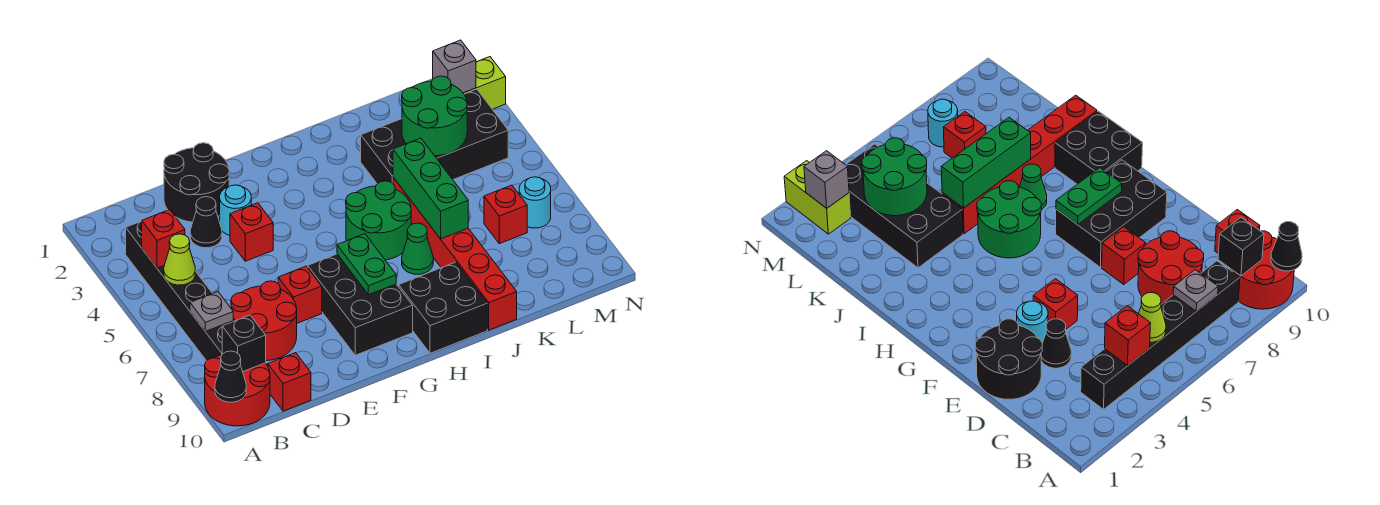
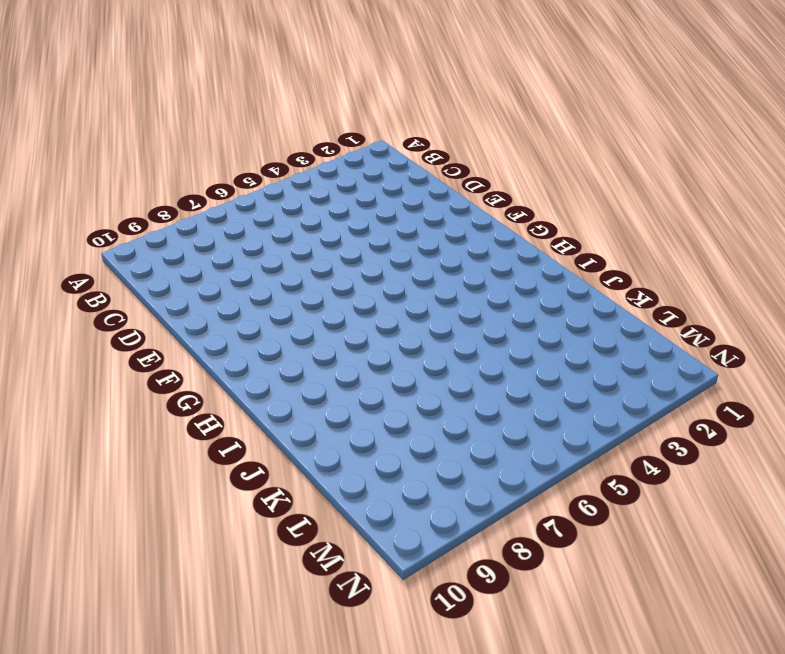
none -> red 2x2 round brick [205,354,270,426]
none -> black 1x6 brick [126,221,234,361]
none -> red 2x2 round brick [231,281,297,361]

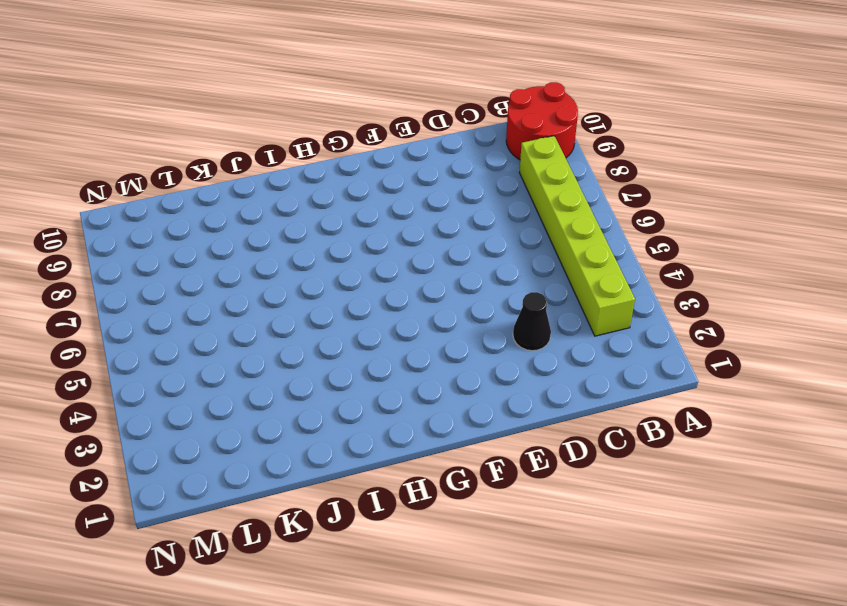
lime 1x6 brick [519,136,635,336] -> black 1x6 brick [126,221,234,361]
none -> red 2x2 round brick [231,281,297,361]
none -> red 1x1 brick [268,353,311,411]
none -> black 2x2 round brick [164,143,229,222]

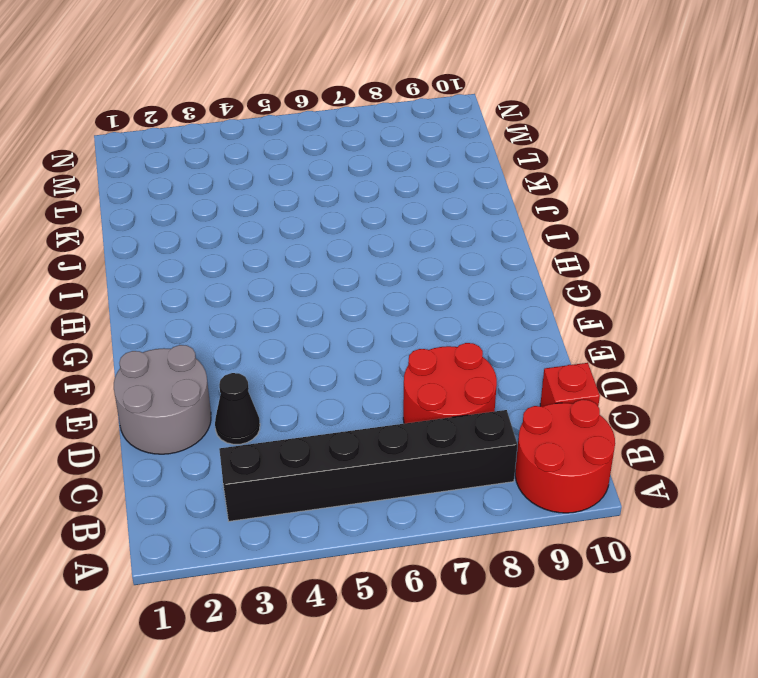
grey 2x2 round brick [114,345,211,454] -> black 2x2 round brick [164,143,229,222]
none -> cyan 1x1 round brick [220,185,251,235]
none -> red 1x1 brick [230,203,273,261]
none -> red 1x1 brick [278,266,322,323]

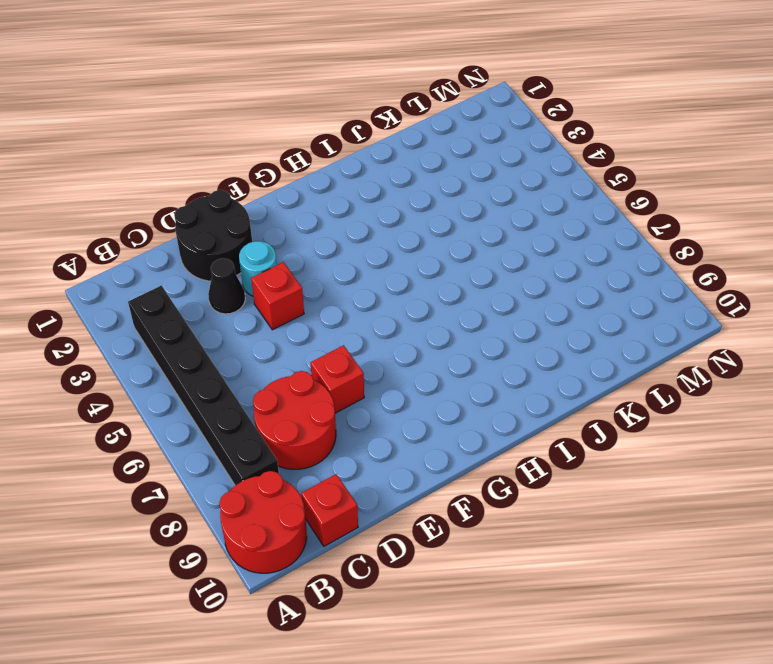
none -> black 2x3 brick [308,254,413,355]
none -> green 2x2 round brick [346,181,411,260]
none -> black 2x2 brick [399,262,487,353]

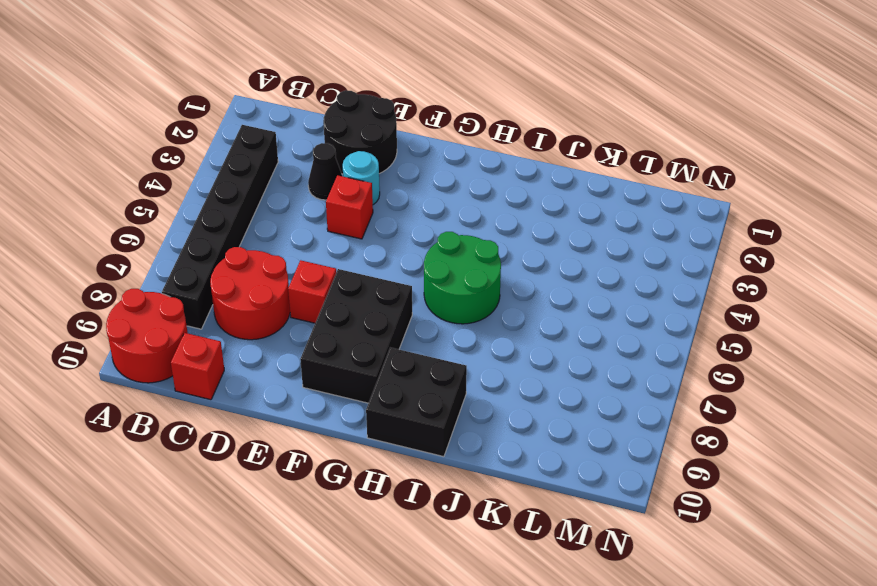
none -> green 1x1 cone [402,223,433,274]
none -> black 2x4 brick [361,89,508,184]
none -> red 1x6 brick [393,178,517,330]

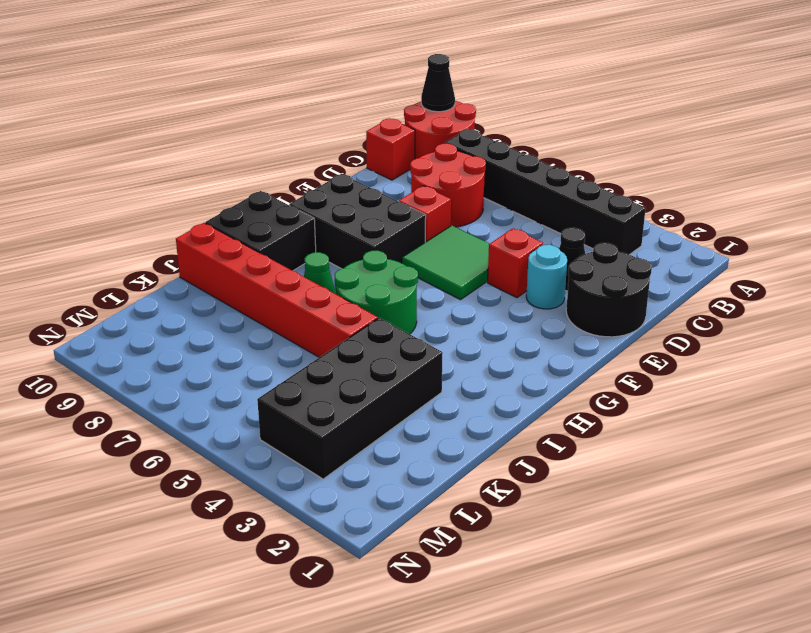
green 2x2 tile [402,225,489,300] -> none
none -> red 1x1 brick [484,185,527,244]
none -> lime 1x2 brick [463,57,506,109]
none -> cyan 1x1 round brick [519,177,551,228]

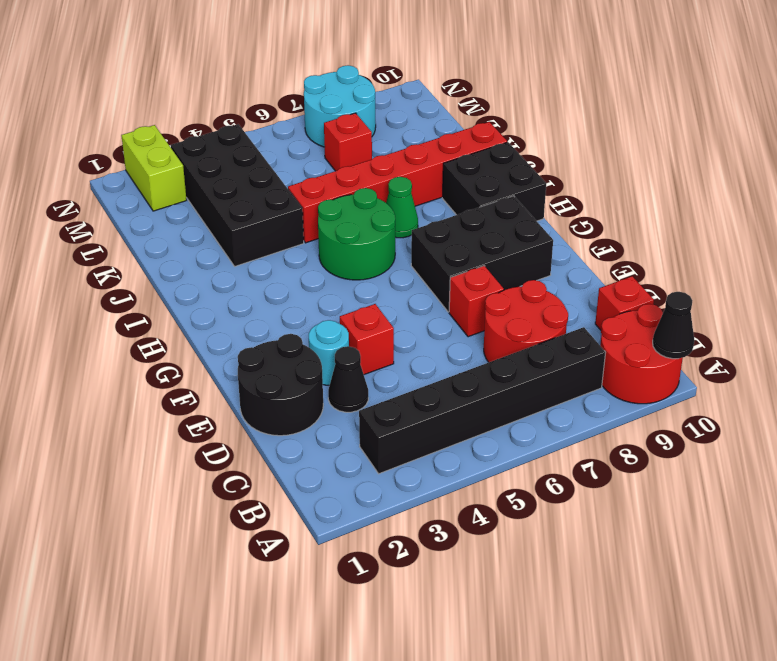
cyan 2x2 round brick [304,65,376,147] -> cyan 1x1 round brick [519,177,551,228]
none -> red 1x1 brick [142,210,185,268]
none -> lime 1x1 cone [164,234,195,285]
none -> grey 1x1 plate [190,292,233,331]

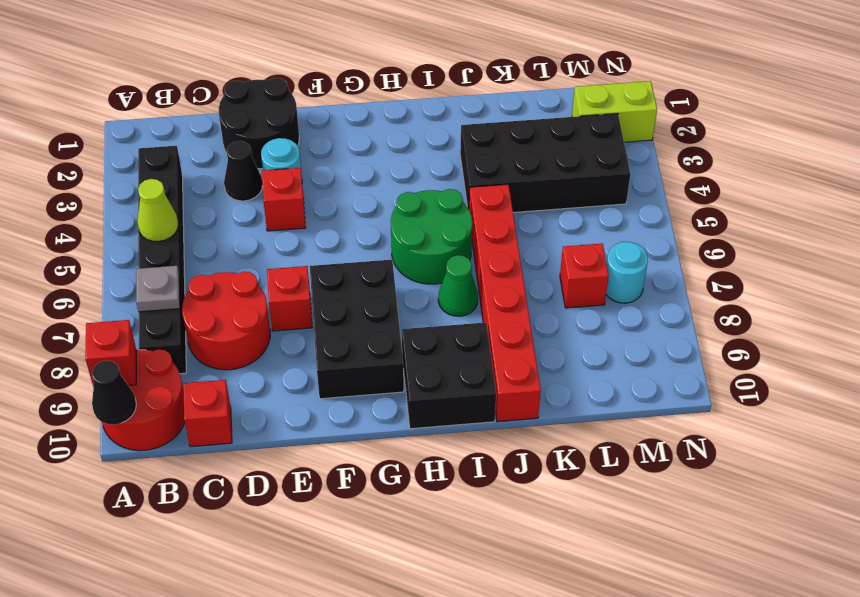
red 1x1 brick [85,320,136,387] -> red 1x1 brick moved to [142,210,185,268]
none -> black 1x1 brick [222,315,266,372]
none -> green 1x2 plate [337,234,396,295]
none -> green 1x3 brick [393,138,468,239]

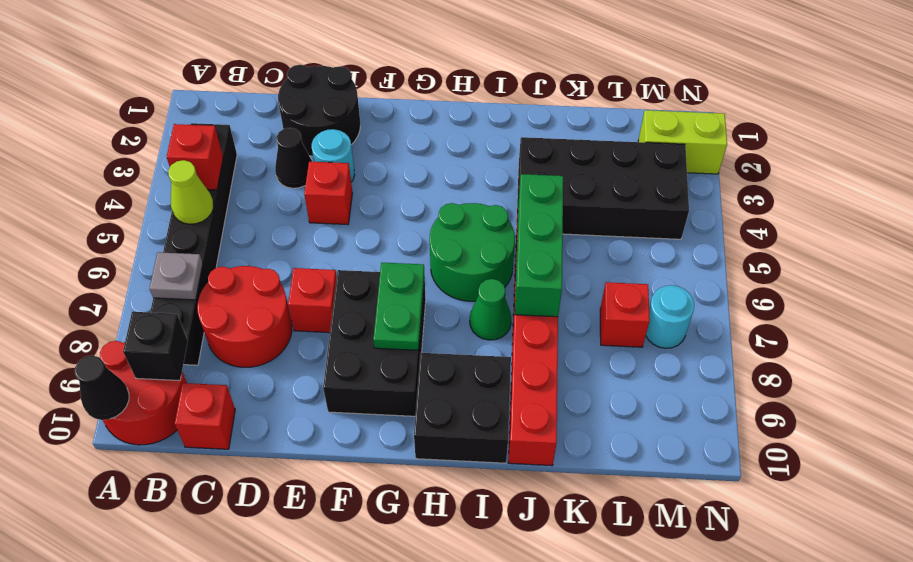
none -> green 2x2 round brick [402,76,467,156]
none -> grey 1x1 brick [433,40,476,93]

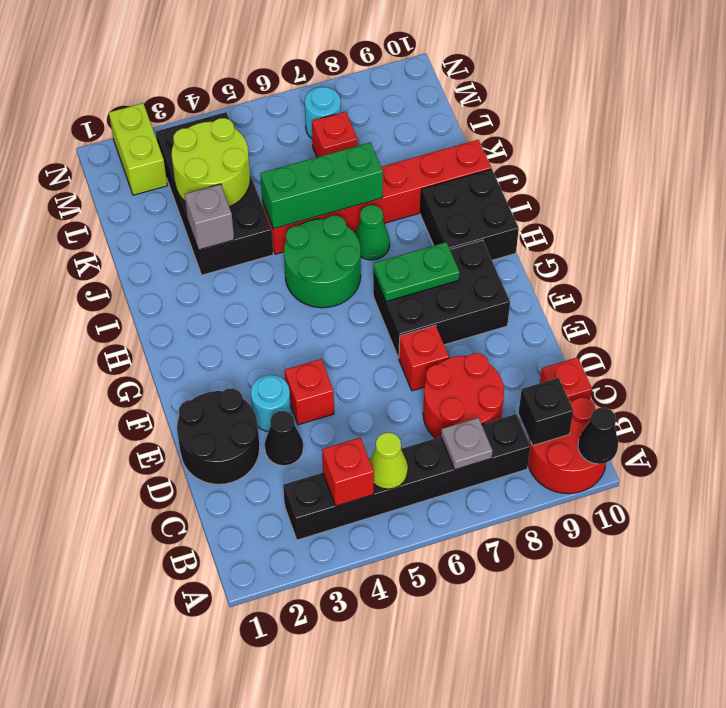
grey 1x1 brick [184,184,234,250] -> grey 1x1 brick moved to [433,40,476,93]
lime 2x2 round brick [172,118,250,207] -> green 2x2 round brick [402,76,467,156]

